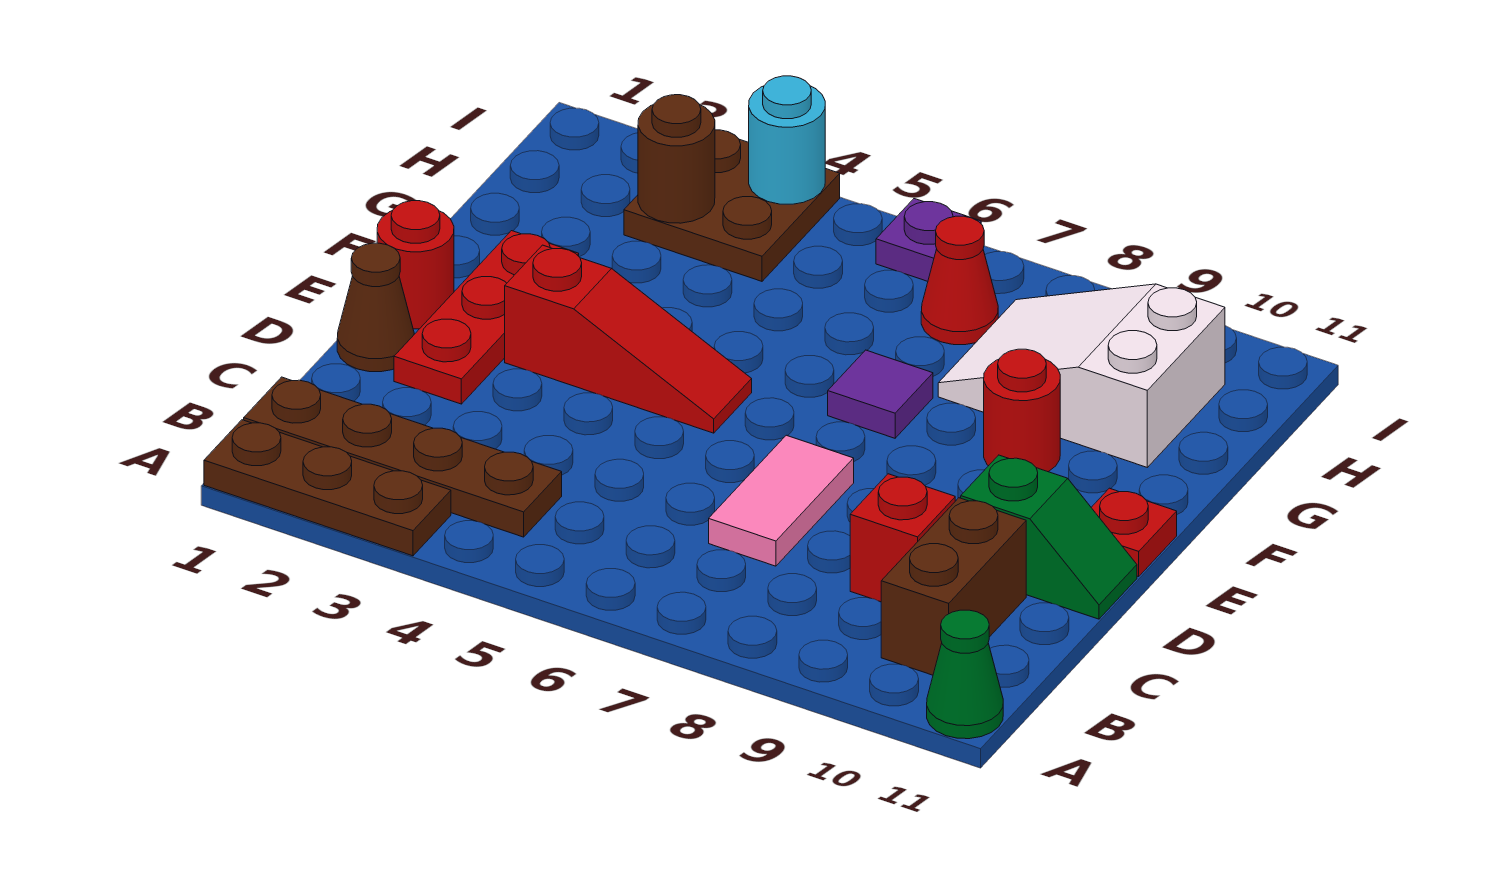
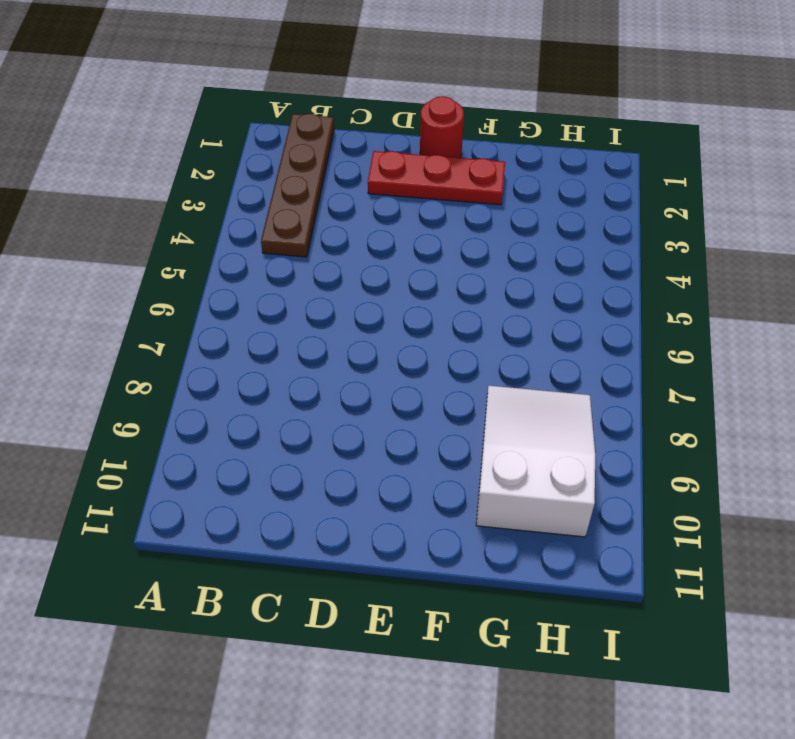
none -> brown 1x3 plate [204,420,451,556]
none -> green 1x1 cone [927,610,1003,739]
none -> brown 1x2 brick [881,498,1026,675]

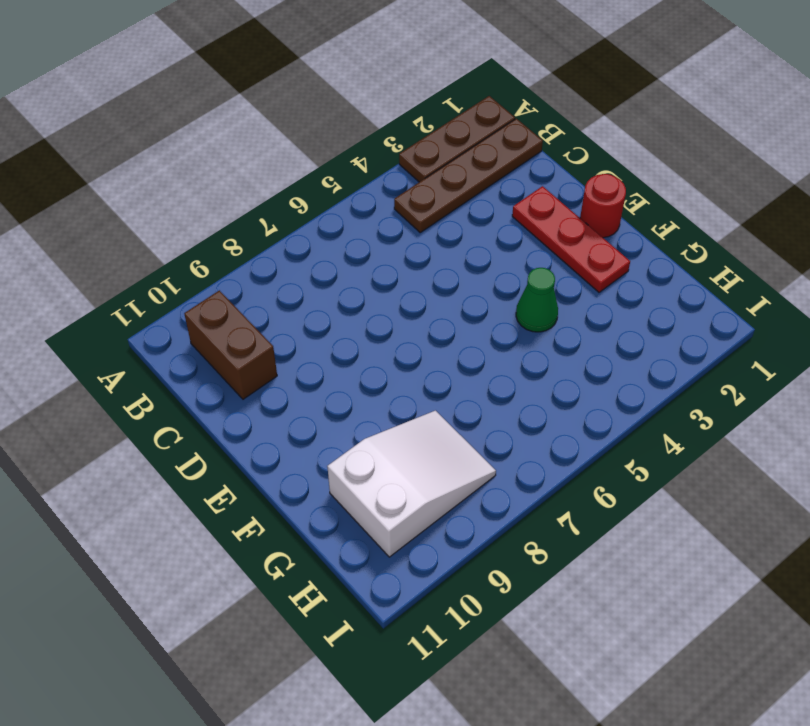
green 1x1 cone [516,268,558,332] -> green 1x1 cone moved to [927,610,1003,739]
none -> pink 1x2 tile [709,435,854,566]
none -> red 1x1 brick [850,474,955,602]
none -> brown 1x1 cone [337,243,414,372]

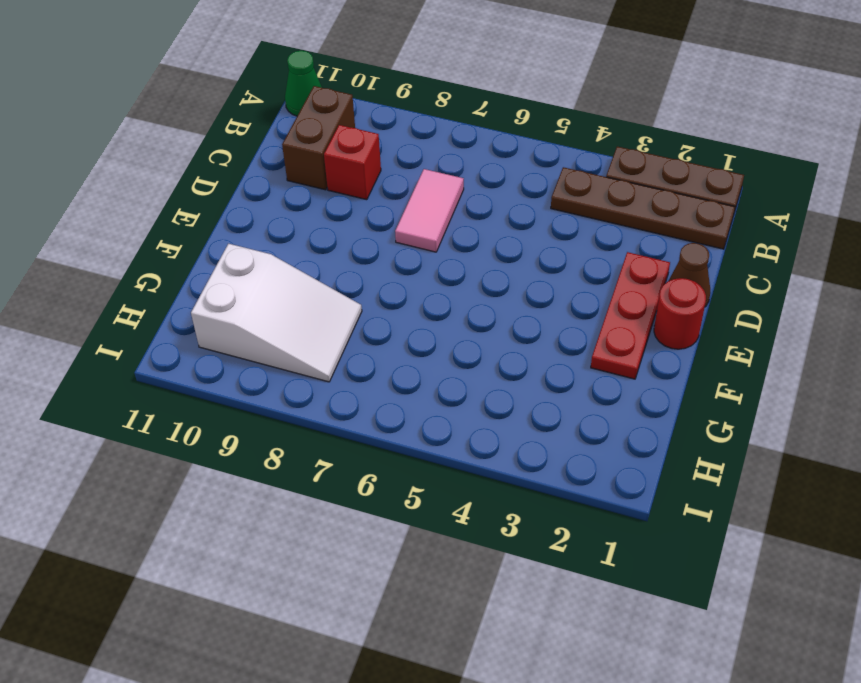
none -> green 1x2 slope [961,455,1137,619]
none -> red 1x3 slope [505,245,752,433]
none -> red 1x1 plate [1091,488,1177,577]

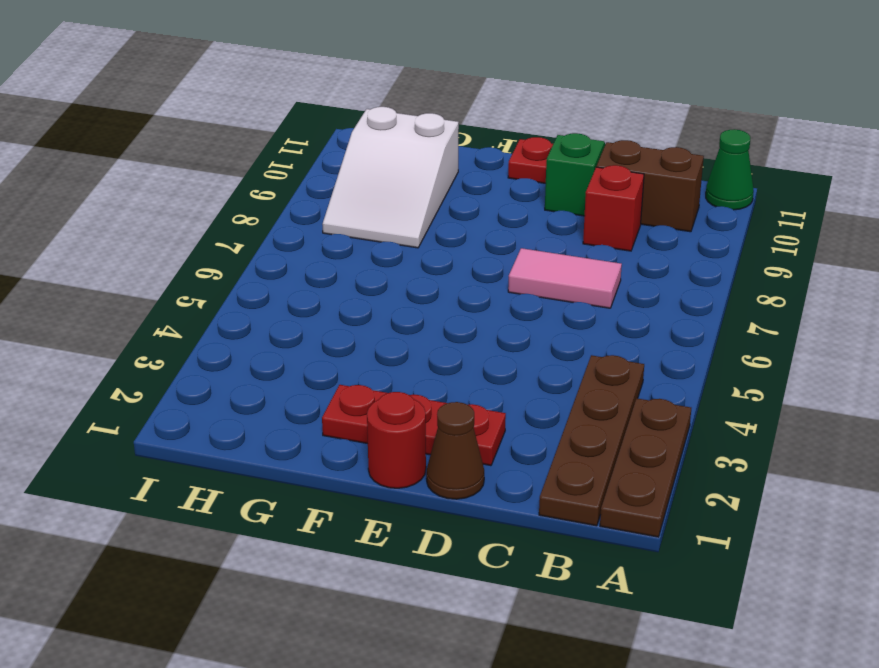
none -> red 1x3 slope [505,245,752,433]
none -> purple 1x1 tile [828,350,933,438]
none -> red 1x1 round brick [984,349,1060,472]

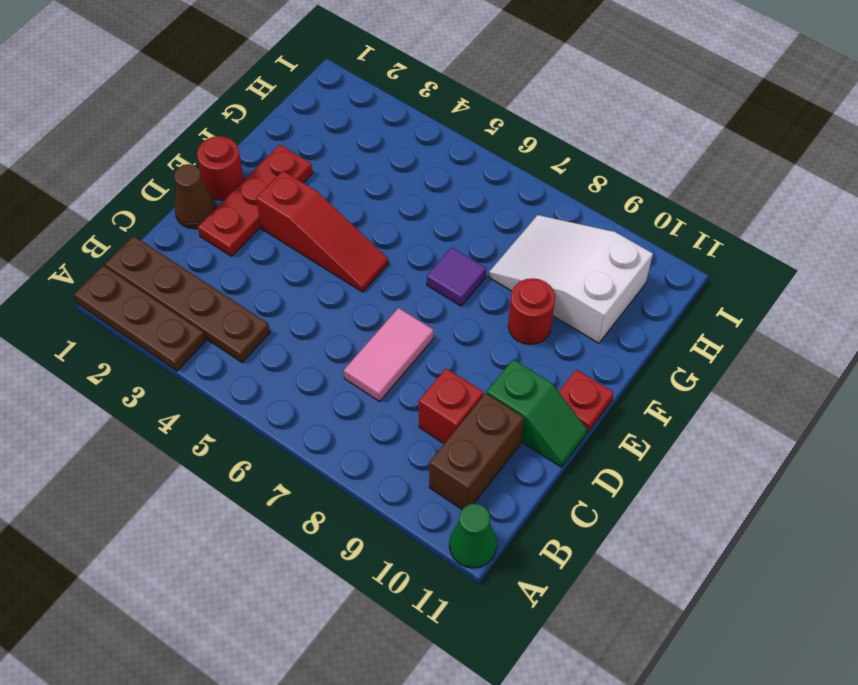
none -> brown 2x2 plate [624,130,840,281]
none -> red 1x1 cone [921,216,998,345]
none -> purple 1x1 plate [876,199,981,281]

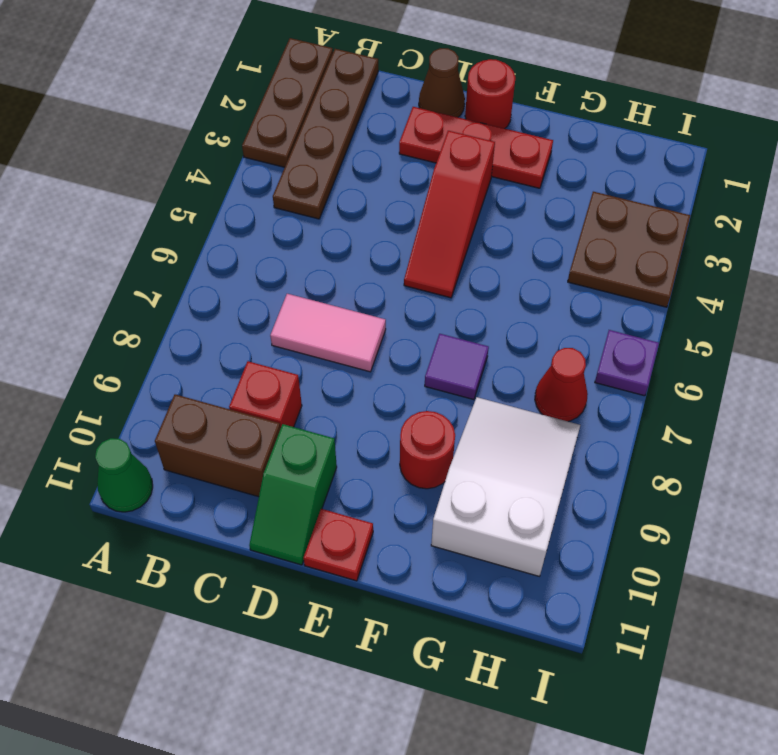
none -> brown 1x1 round brick [638,95,715,223]
none -> cyan 1x1 round brick [749,76,825,204]

